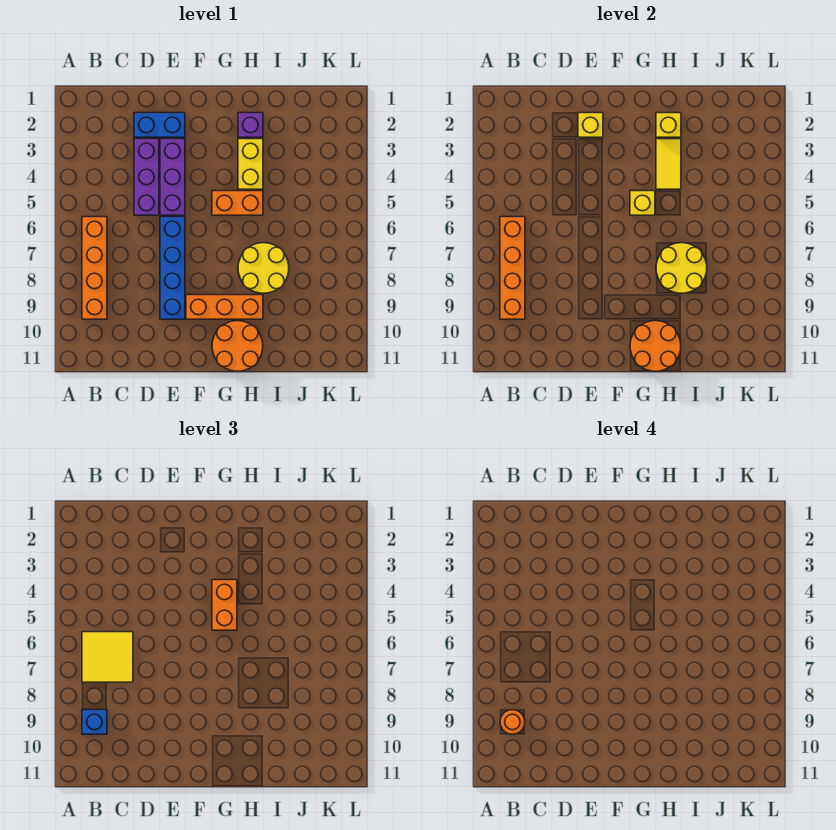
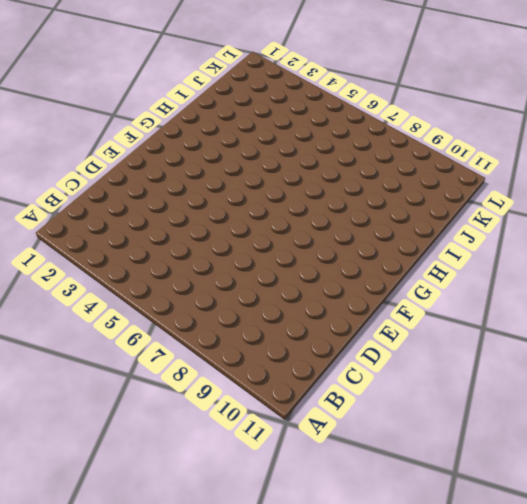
none -> orange 1x4 brick [82,217,107,319]
none -> blue 1x2 brick [134,113,185,137]
none -> purple 1x3 brick [134,139,159,215]

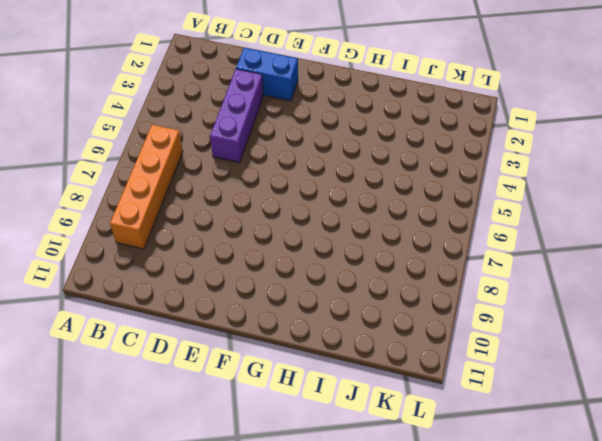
none -> purple 1x3 brick [160,139,185,215]
none -> blue 1x4 brick [160,217,185,319]
none -> orange 1x3 brick [186,295,263,319]

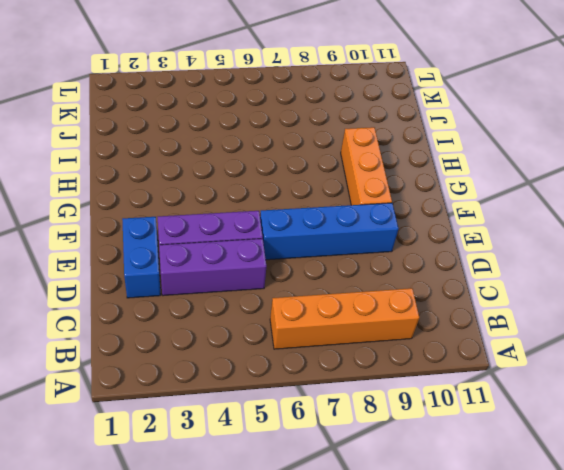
none -> orange 1x2 brick [212,191,263,215]
none -> orange 2x2 round brick [212,321,263,371]
none -> purple 1x1 brick [238,113,263,137]

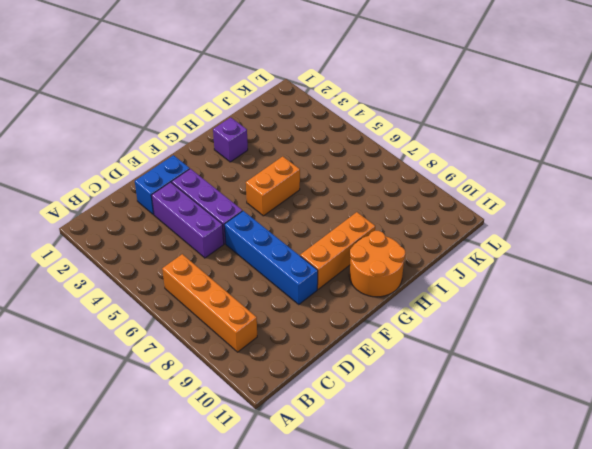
none -> yellow 1x2 brick [238,139,263,189]
none -> yellow 2x2 round brick [238,243,289,293]
none -> orange 1x4 brick [500,217,525,319]

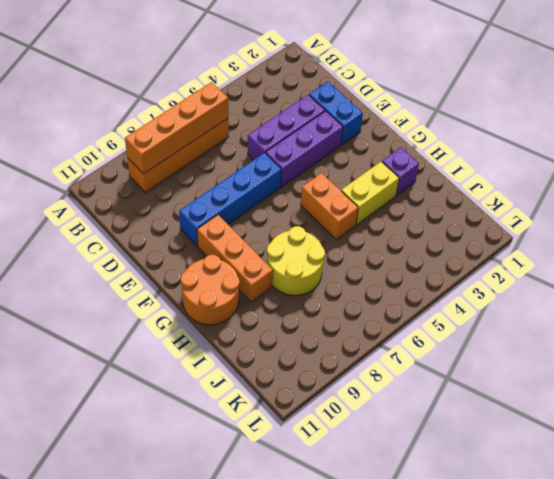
none -> yellow 1x1 brick [578,113,603,137]
none -> yellow 1x1 brick [630,191,655,215]
none -> orange 2x2 round brick [630,321,681,371]

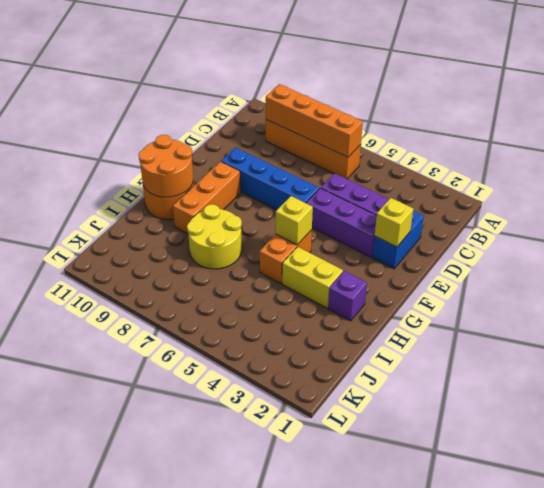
none -> yellow 1x1 brick [656,113,681,137]
none -> yellow 1x2 tile [656,139,681,189]
none -> yellow 2x2 round brick [656,243,707,293]

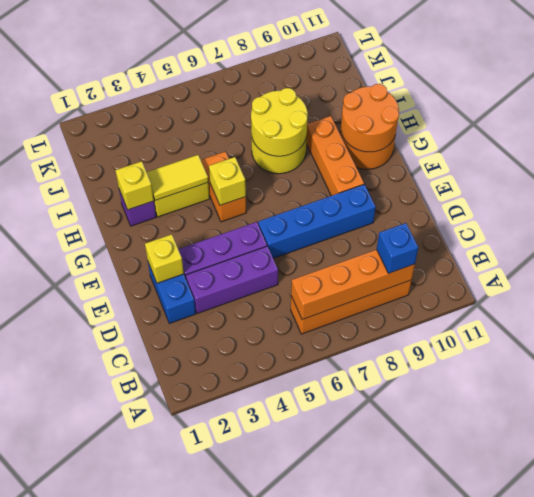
none -> yellow 2x2 tile [82,632,133,682]
none -> orange 1x2 brick [212,580,237,630]
none -> orange 1x1 round brick [500,710,525,734]

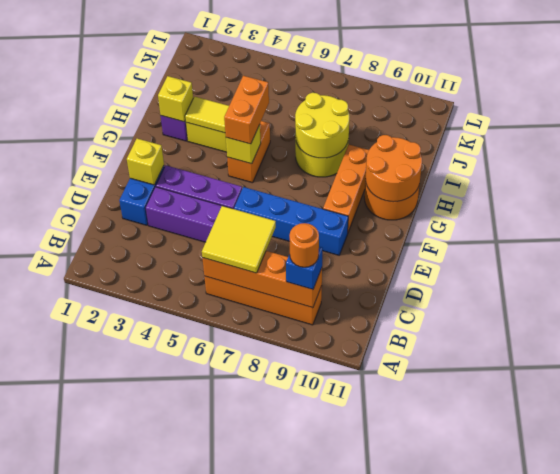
orange 1x2 brick [224,76,269,144] -> orange 1x2 brick turned to [212,580,237,630]

